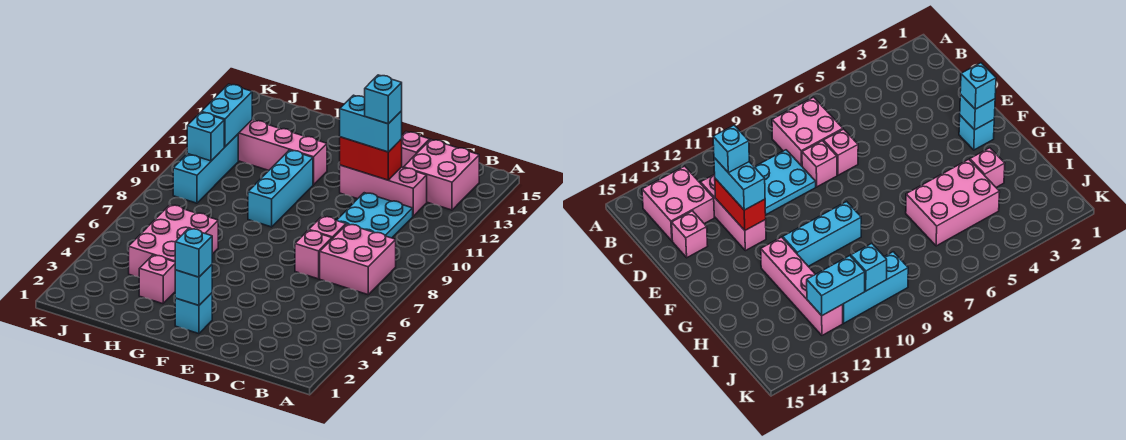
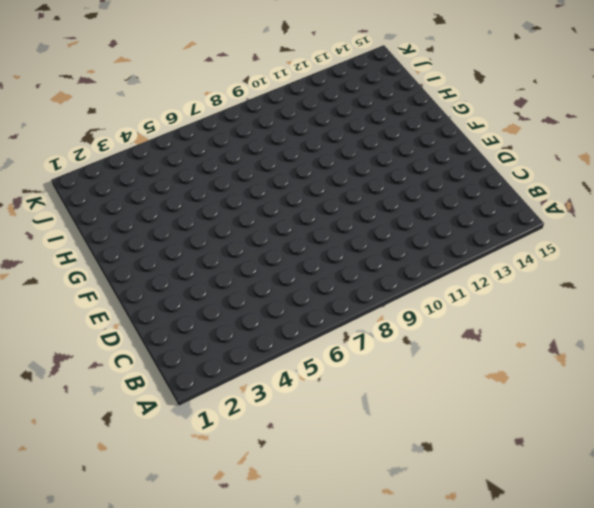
none -> pink 2x2 brick [320,224,396,295]
none -> pink 2x2 brick [404,140,479,210]
none -> cyan 2x3 plate [337,193,413,238]

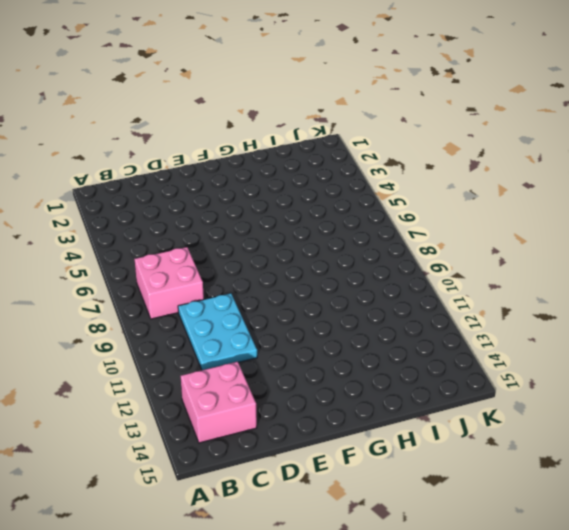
none -> pink 1x3 brick [340,165,427,216]
none -> pink 1x1 brick [295,230,332,279]
none -> pink 1x1 brick [309,216,346,239]

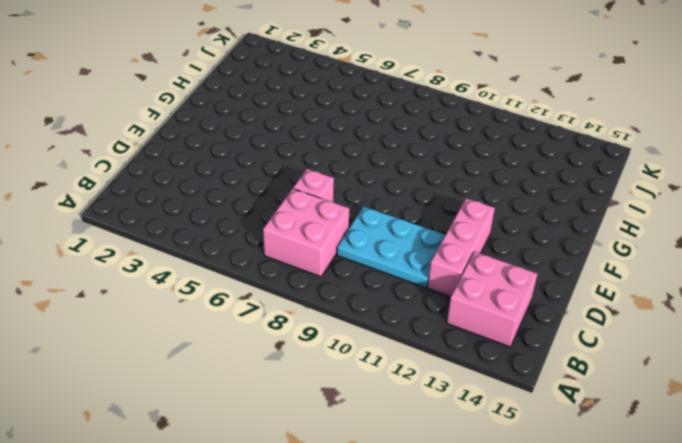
none -> pink 1x1 brick [309,216,346,239]
none -> pink 1x1 brick [402,132,430,168]
none -> cyan 1x1 brick [175,293,212,334]

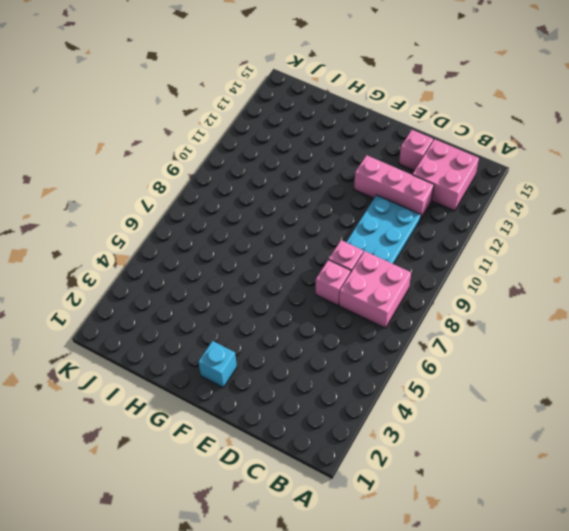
none -> cyan 1x3 brick [248,150,313,227]
none -> pink 1x4 brick [238,120,327,185]
none -> pink 1x1 brick [139,255,175,304]

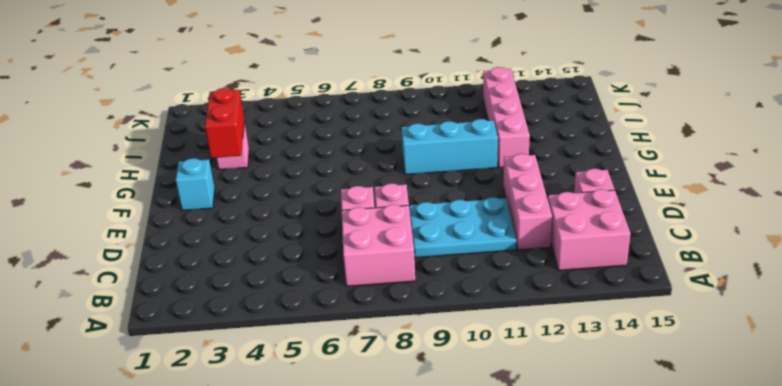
red 1x2 brick [205,88,244,158] -> red 1x2 brick moved to [340,137,402,180]
none -> pink 2x3 brick [129,205,218,277]
none -> cyan 1x3 brick [173,134,238,203]
none -> cyan 1x1 brick [175,265,212,305]

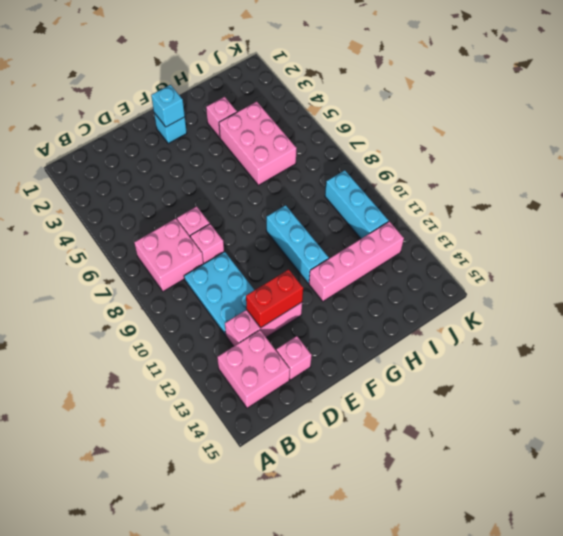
none -> cyan 1x1 brick [187,112,224,161]
none -> cyan 1x2 brick [202,84,252,147]
none -> cyan 1x2 brick [340,95,402,152]

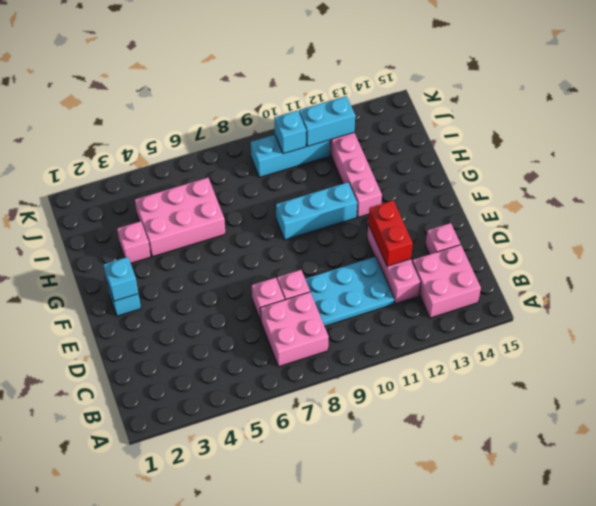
none -> cyan 1x2 brick [340,95,402,152]
none -> cyan 1x1 brick [175,228,212,277]
none -> cyan 1x1 brick [365,75,402,124]

